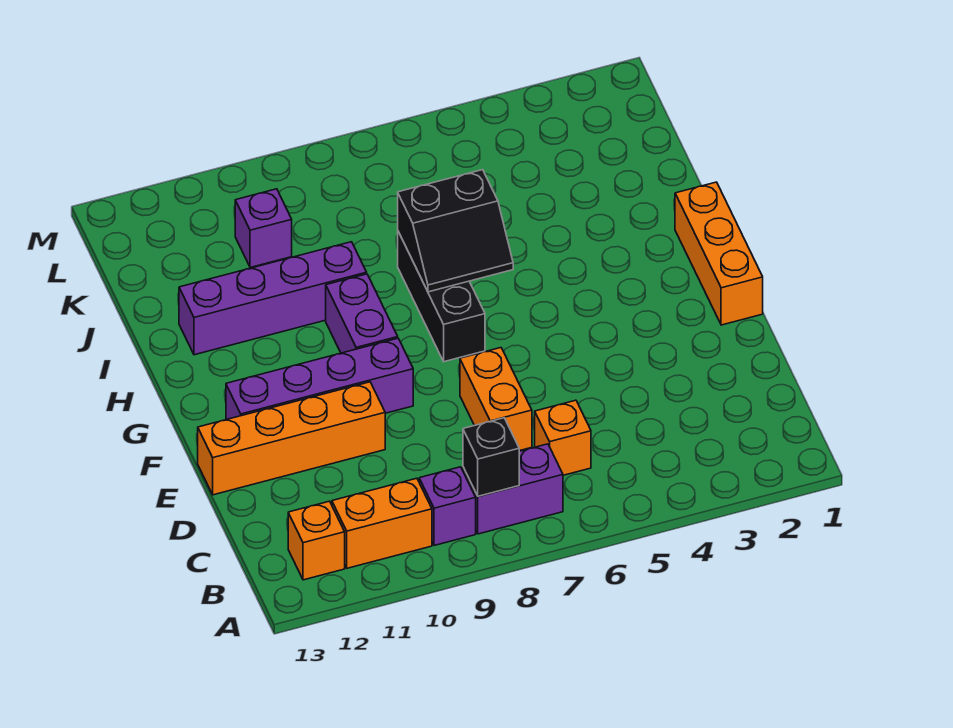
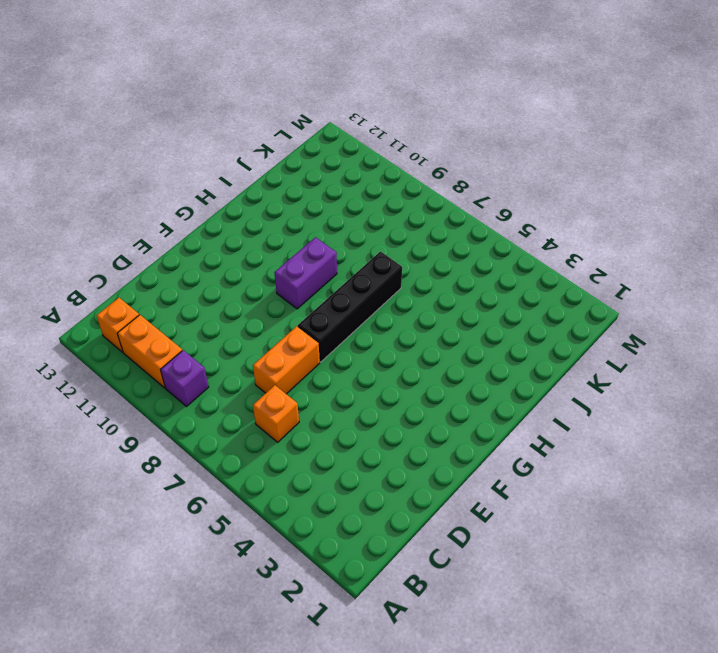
black 1x4 brick [298,252,402,362] -> black 1x3 brick [398,232,485,362]
none -> purple 1x2 brick [463,444,563,534]
none -> orange 1x4 brick [198,382,385,495]
none -> orange 1x3 brick [675,182,763,325]

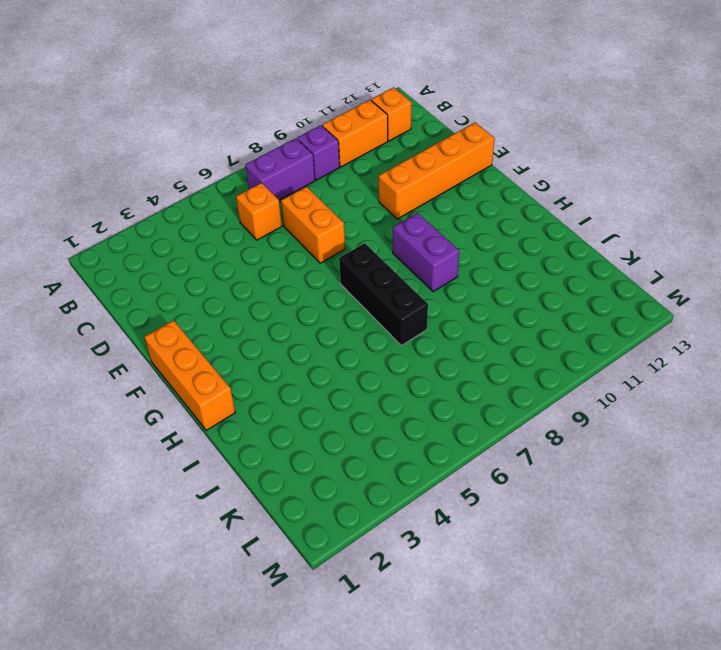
none -> purple 1x4 brick [226,338,413,420]
none -> purple 1x4 brick [179,242,367,355]
none -> purple 1x1 brick [235,189,292,268]

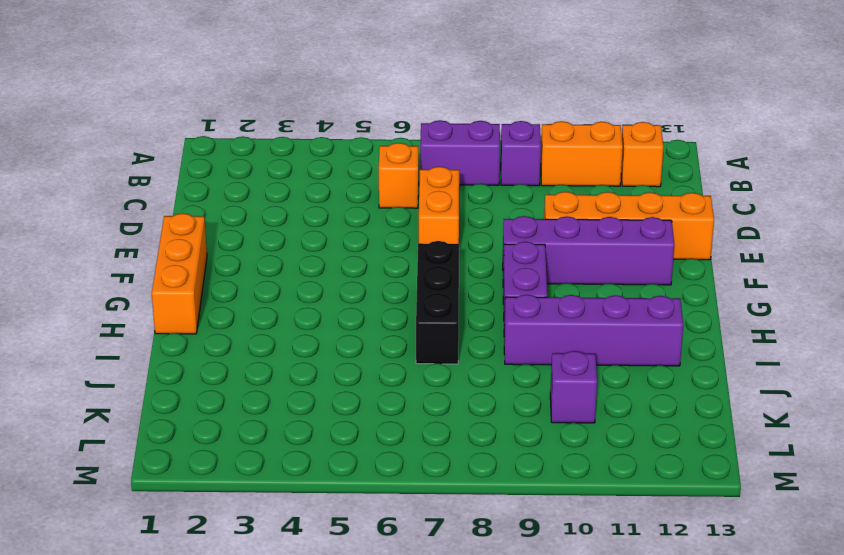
none -> black 1x1 brick [463,418,519,496]
none -> black 2x2 slope [398,170,513,292]

